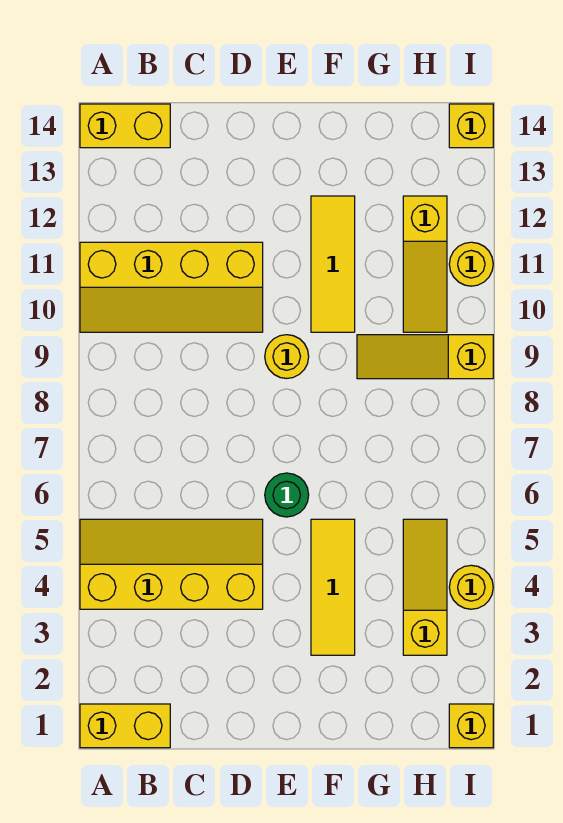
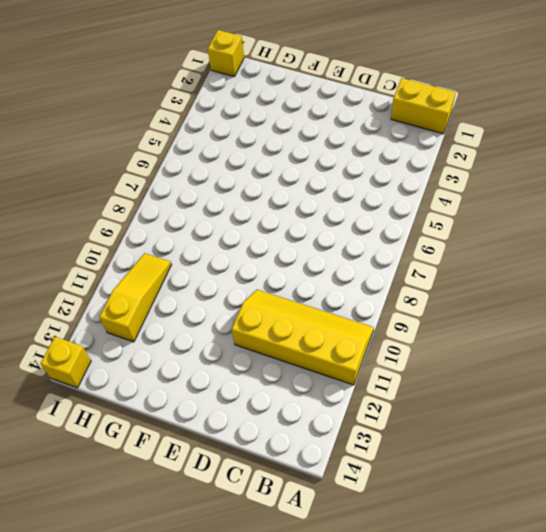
none -> yellow 2x4 slope [80,519,263,609]
none -> yellow 1x2 brick [80,104,170,148]
none -> green 1x1 round brick [265,473,309,517]

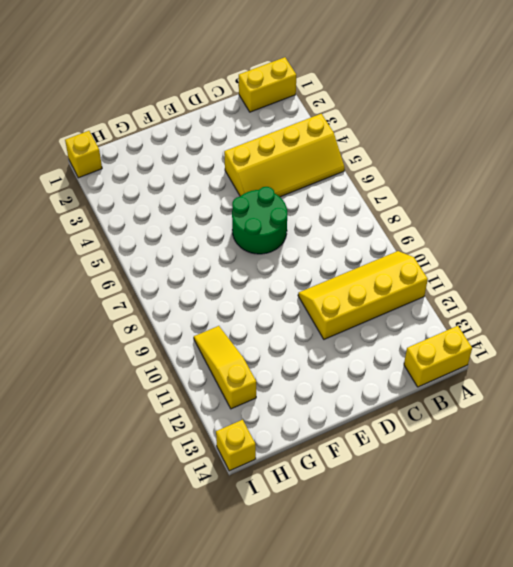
green 2x2 round brick [232,187,287,254] -> green 1x1 round brick [265,473,309,517]
none -> yellow 1x1 round brick [265,335,309,379]
none -> yellow 1x3 tile [311,519,355,655]
none -> yellow 1x3 tile [311,196,355,332]

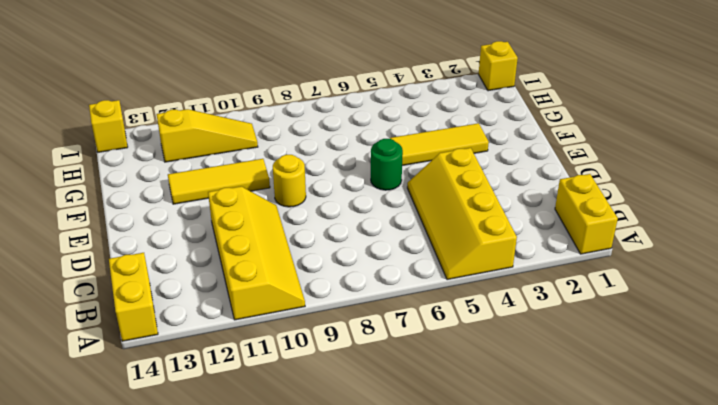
none -> yellow 1x3 slope [357,335,493,379]
none -> yellow 1x3 slope [403,519,447,655]
none -> yellow 1x1 round brick [449,565,493,609]

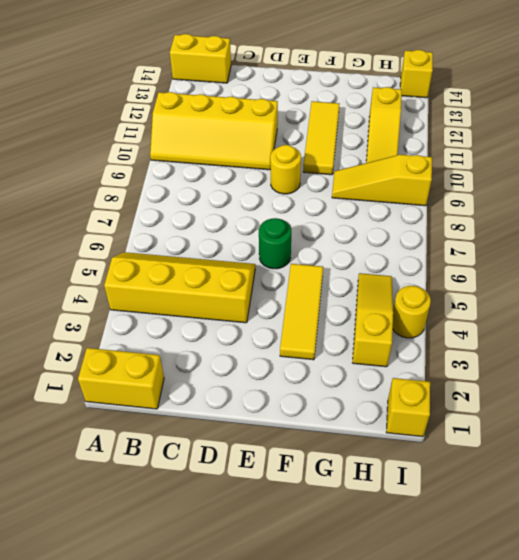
none -> yellow 1x1 round brick [449,242,493,286]

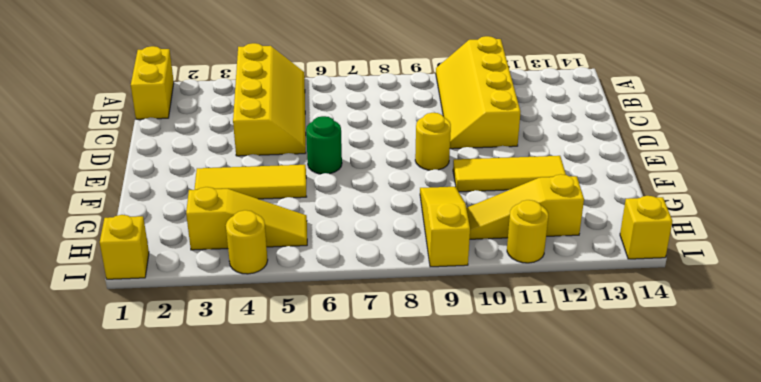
none -> yellow 1x2 brick [80,104,170,148]

